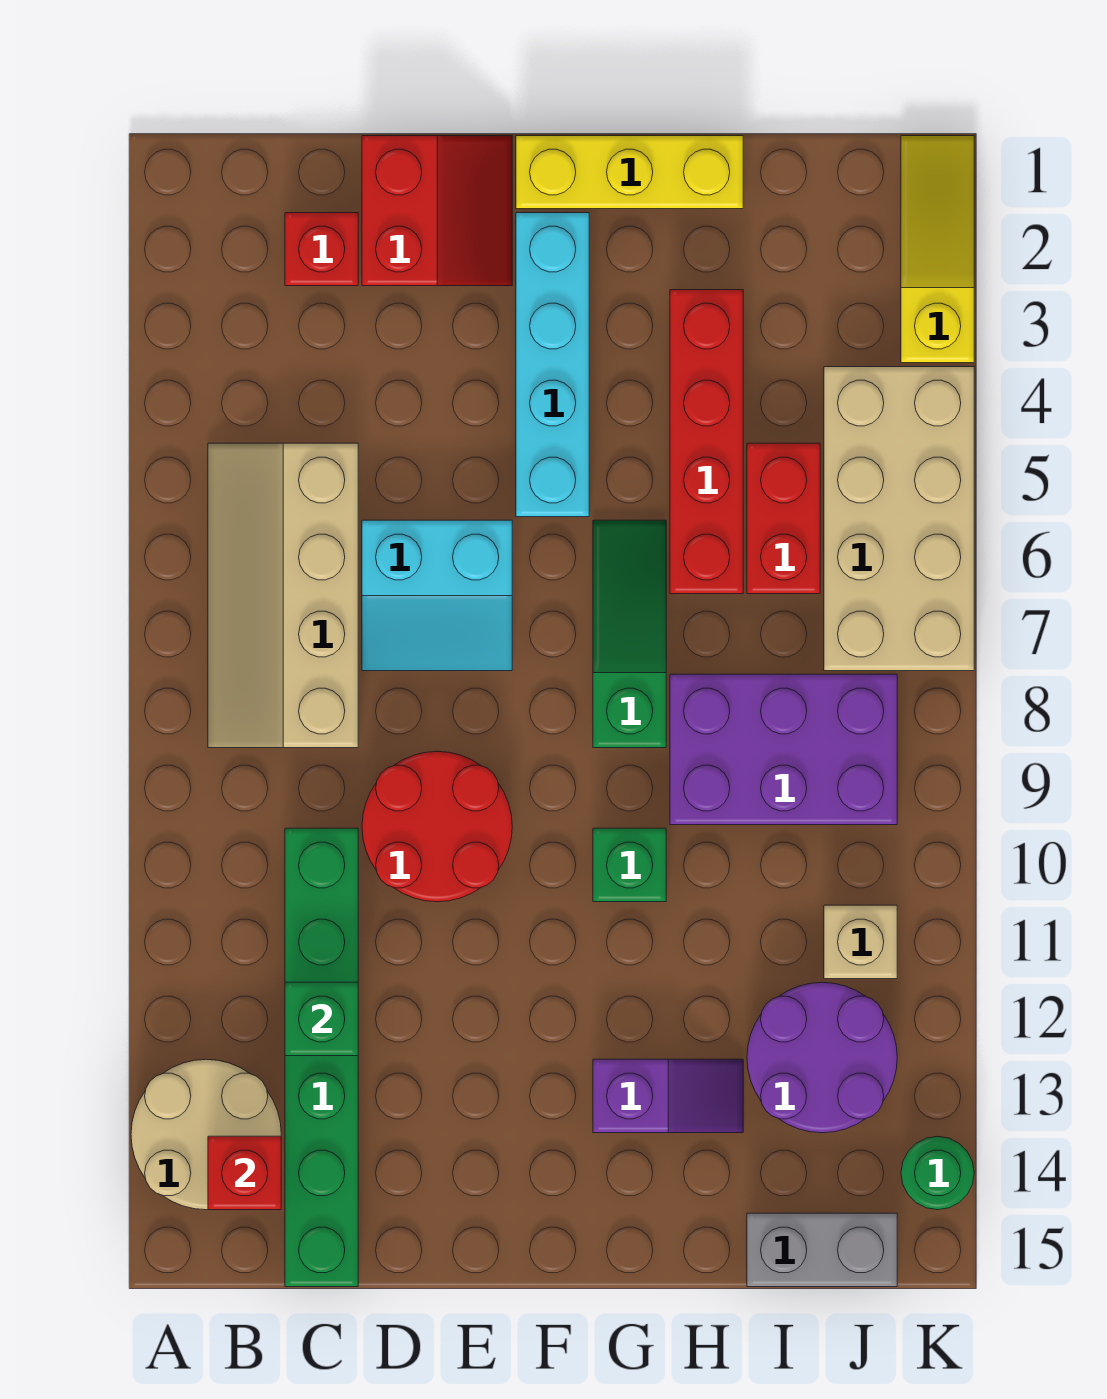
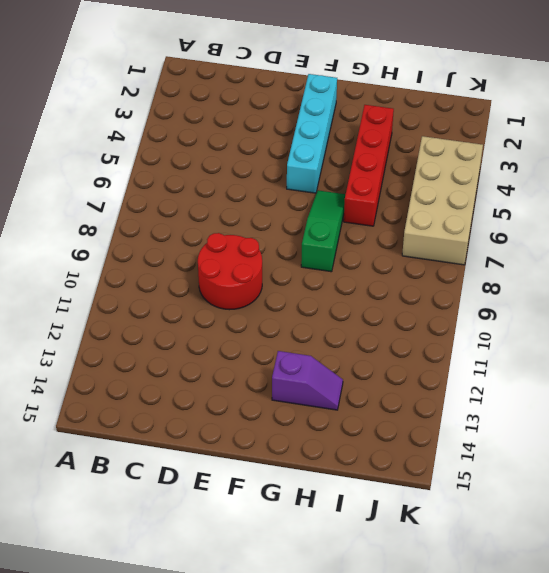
none -> tan 2x2 round brick [131,1059,281,1210]
none -> tan 2x4 slope [208,443,358,748]
none -> red 1x1 brick [285,213,358,286]

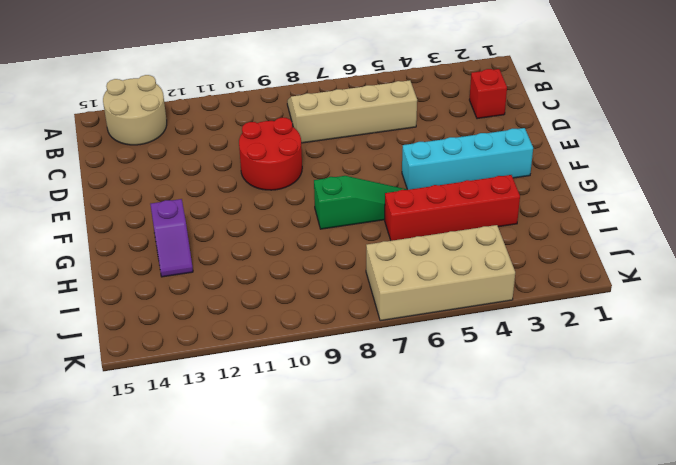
none -> green 1x6 brick [285,828,358,1287]
none -> red 2x2 slope [362,136,512,286]
none -> cyan 2x2 slope [362,520,512,671]

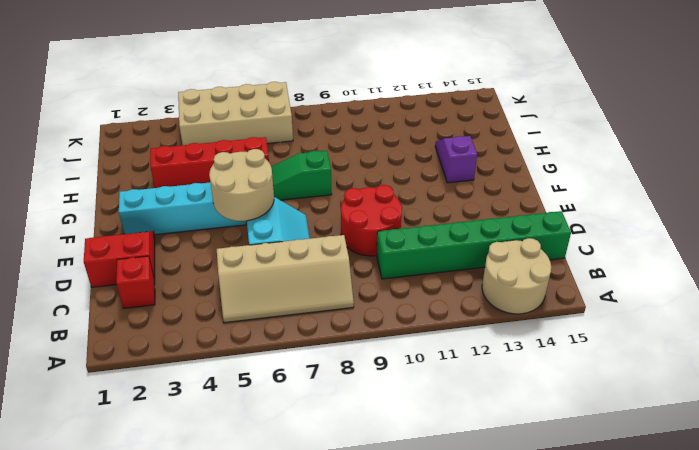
tan 2x2 round brick [209,149,274,221] -> none
none -> yellow 1x3 brick [516,136,743,209]
none -> green 1x1 brick [593,828,666,902]
none -> purple 2x3 brick [670,674,897,825]

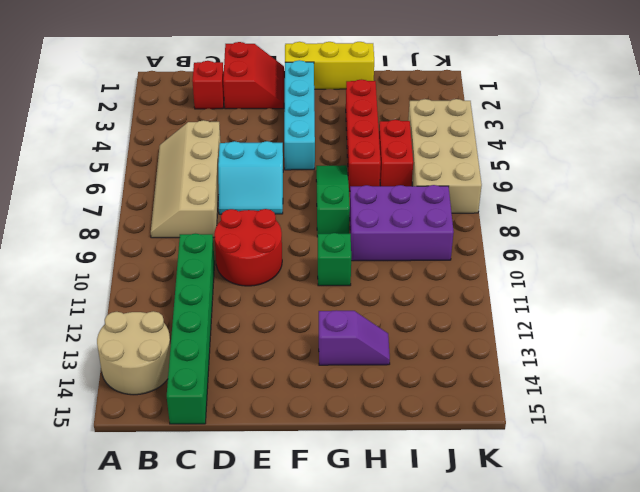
none -> purple 2x2 round brick [747,982,897,1133]
none -> grey 1x2 brick [747,1213,897,1287]
none -> tan 1x1 brick [824,905,897,979]

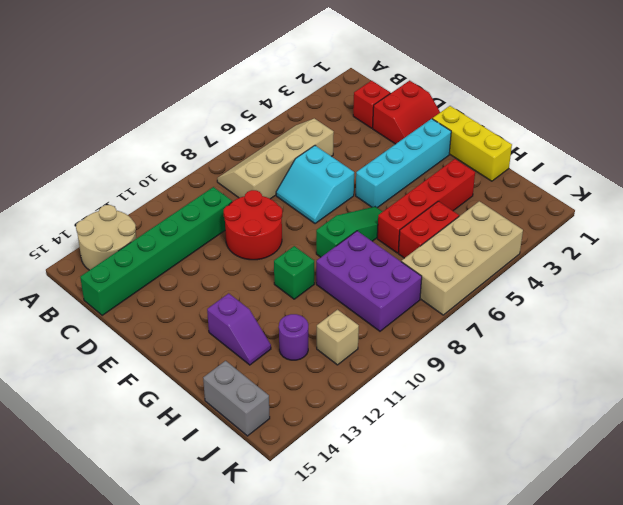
purple 1x1 round brick [279,314,308,360] -> purple 2x2 round brick [747,982,897,1133]
none -> yellow 1x3 slope [901,136,974,363]
none -> green 1x1 round brick [901,1136,974,1210]
none -> red 1x1 brick [208,1136,281,1210]

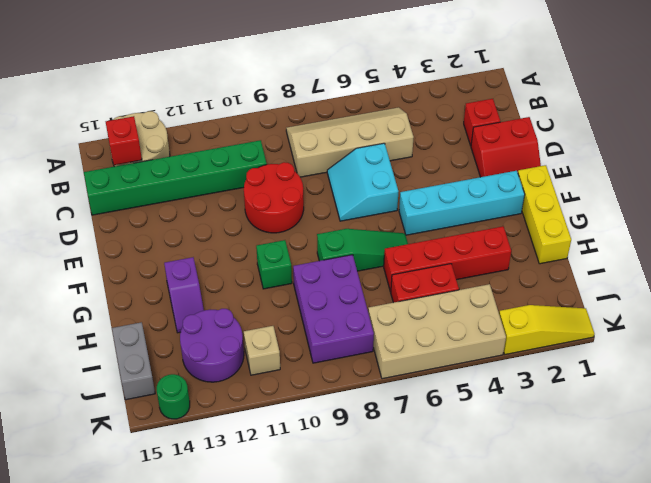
none -> green 1x1 brick [285,982,358,1056]

